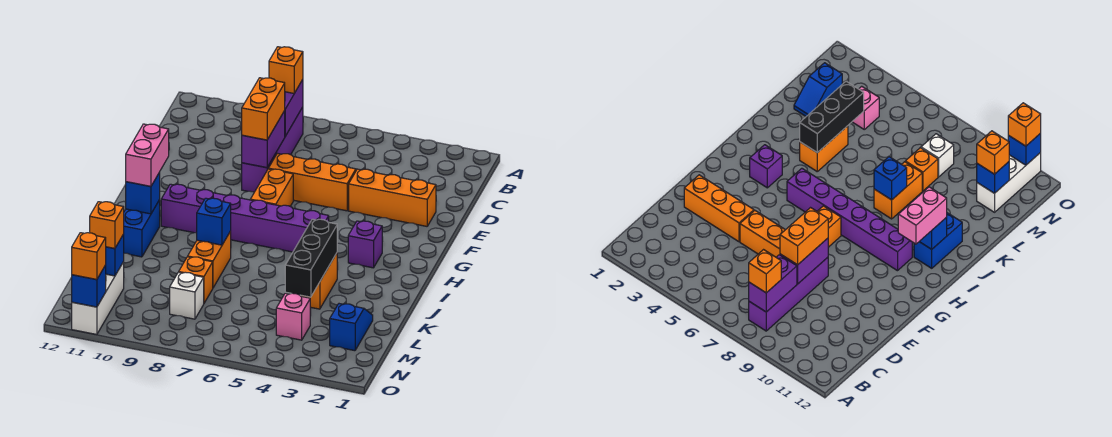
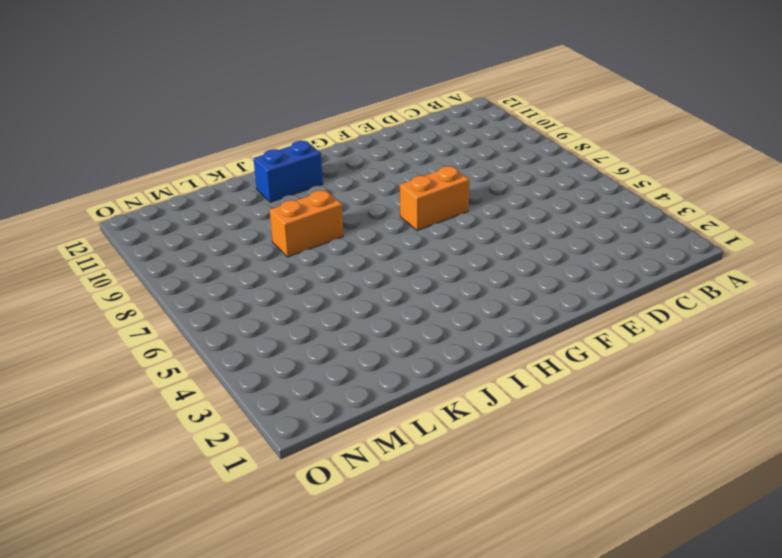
none -> purple 1x4 brick [242,107,303,192]
none -> orange 1x3 brick [349,169,436,226]
none -> orange 1x3 brick [269,153,356,211]

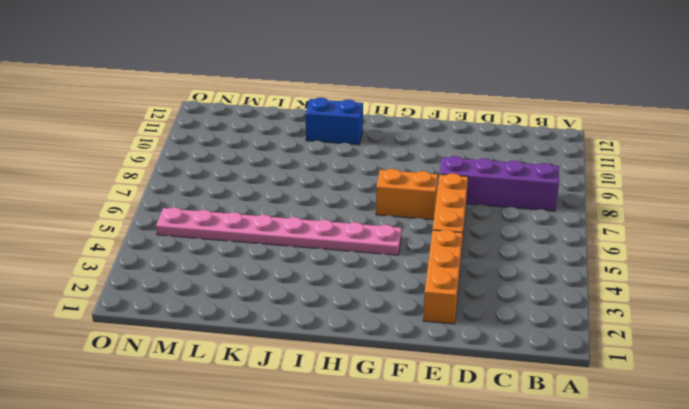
pink 1x8 plate [156,207,402,255] -> purple 1x6 brick [161,184,329,252]
none -> purple 1x1 brick [348,221,382,268]
none -> orange 1x2 brick [300,253,337,309]
none -> orange 1x2 brick [188,231,231,288]

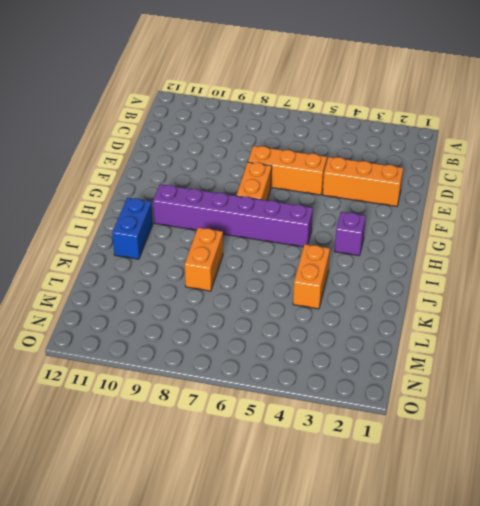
none -> purple 1x4 brick [242,107,303,192]
none -> blue 1x2 slope [330,304,373,351]
none -> orange 1x1 brick [179,257,213,303]

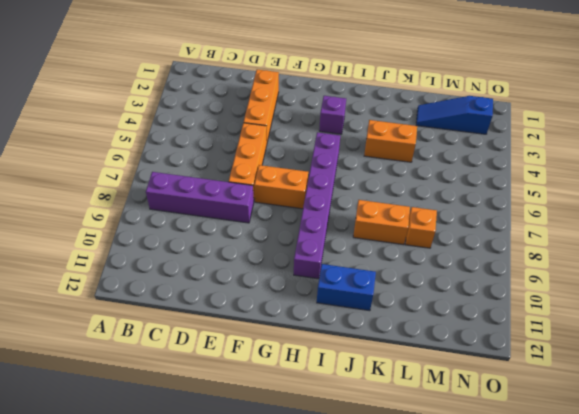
blue 1x3 slope [416,96,493,134] -> blue 1x2 slope [330,304,373,351]
none -> pink 1x1 brick [276,293,310,340]
none -> white 1x1 brick [170,272,204,319]
none -> white 1x3 brick [72,262,124,334]

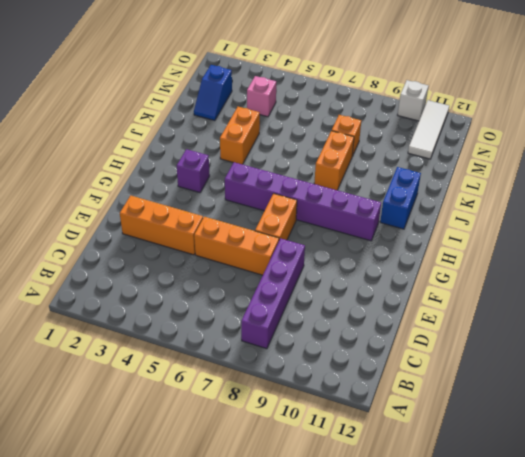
white 1x3 tile [408,100,449,159] -> white 1x3 brick [72,262,124,334]
white 1x1 brick [398,80,428,121] -> white 1x1 brick moved to [170,272,204,319]
none -> purple 1x2 brick [285,80,303,136]
none -> purple 1x2 brick [242,111,285,168]
none -> blue 1x1 brick [126,172,160,214]

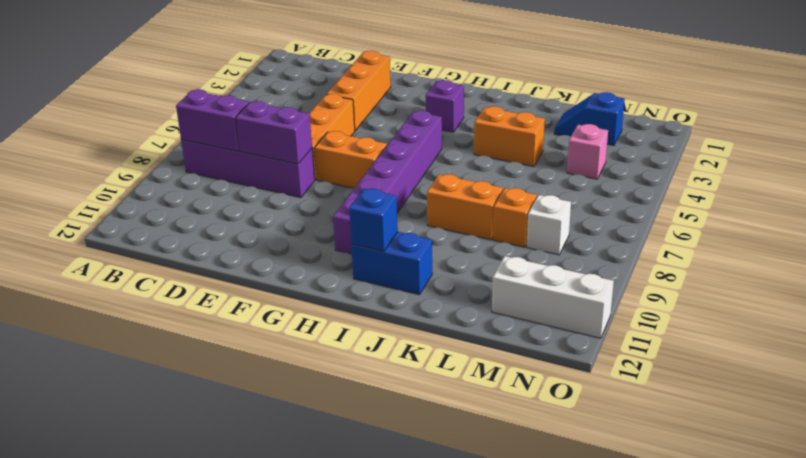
none -> black 1x3 brick [285,219,337,297]
none -> blue 1x1 brick [197,198,231,245]
none -> blue 1x1 brick [106,234,124,276]

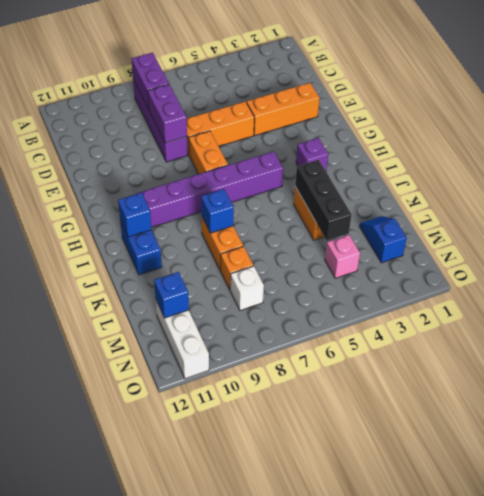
none -> blue 1x1 brick [72,265,106,307]
none -> orange 1x1 brick [269,47,303,93]
none -> orange 1x2 brick [242,78,285,140]

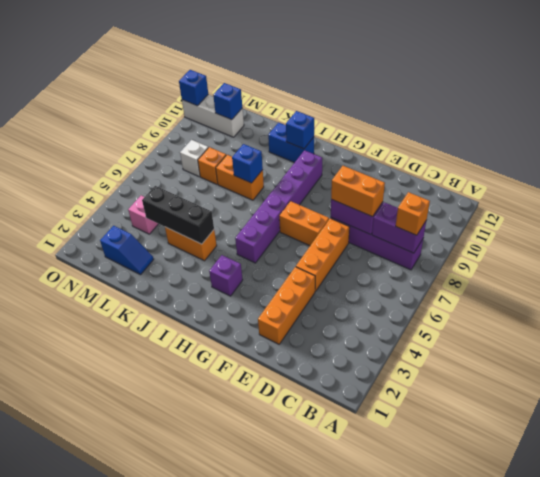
none -> pink 1x2 brick [126,124,169,186]
none -> orange 1x1 brick [90,202,124,248]
none -> orange 1x1 brick [72,233,106,280]

